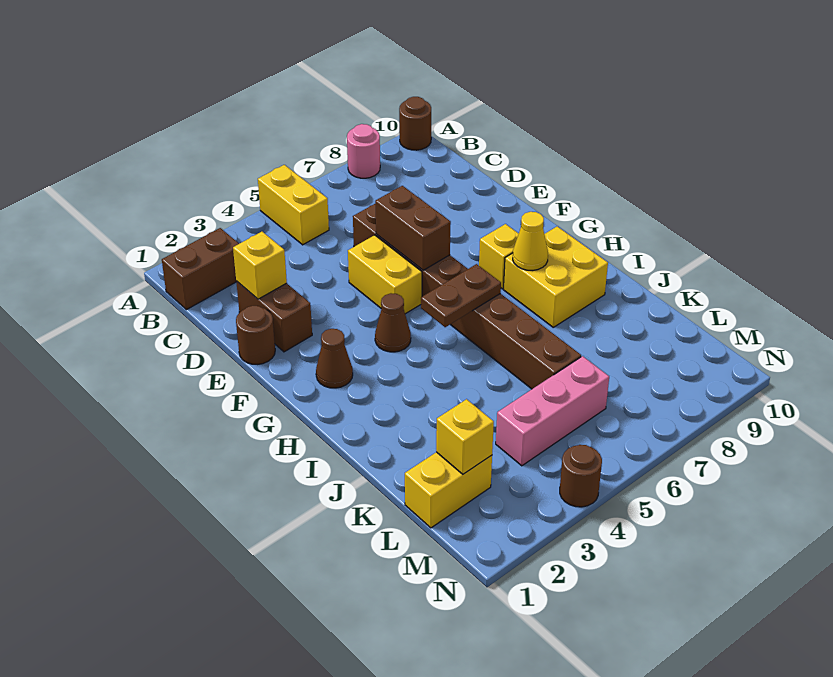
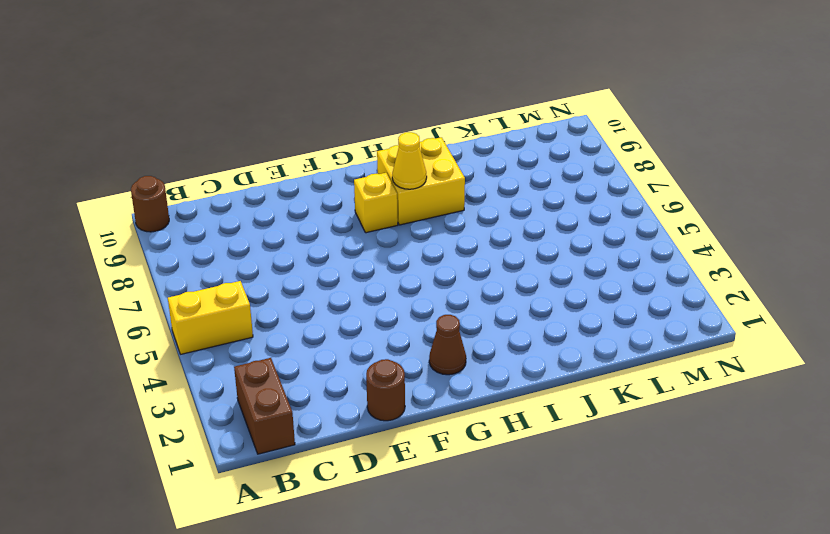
none -> pink 1x1 round brick [347,124,380,178]
none -> brown 1x2 brick [236,281,312,352]
none -> brown 1x8 brick [353,204,581,389]

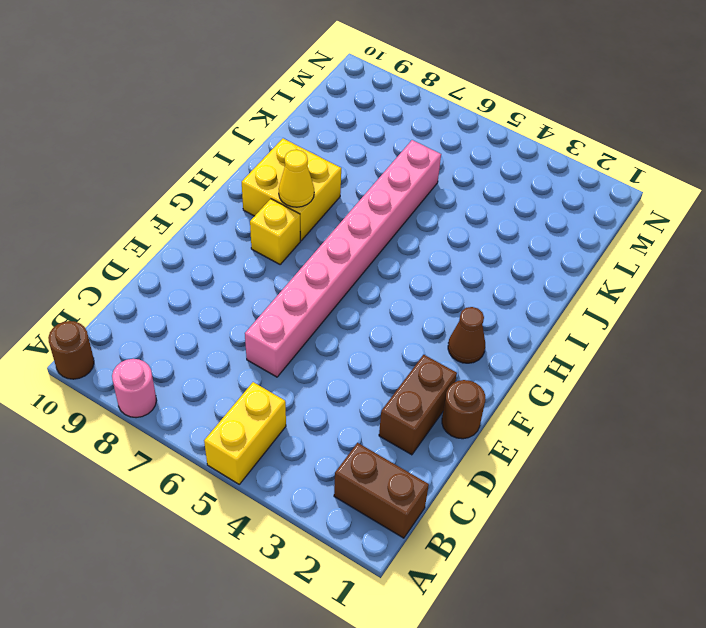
pink 1x8 brick [245,140,441,377] -> brown 1x8 brick [353,204,581,389]
none -> yellow 1x2 brick [348,235,422,314]
none -> brown 1x1 cone [375,293,411,352]
none -> yellow 1x2 brick [405,452,492,528]

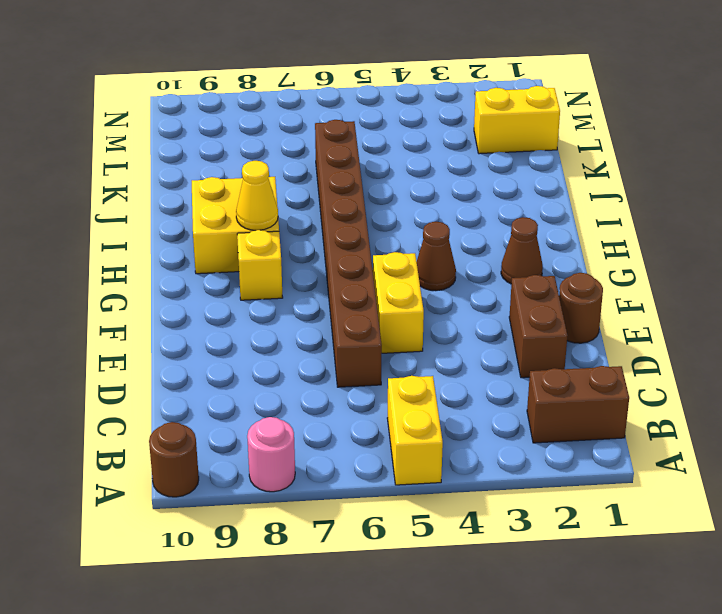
none -> pink 1x3 brick [496,356,609,466]
none -> brown 1x1 round brick [560,445,602,507]
none -> yellow 1x1 brick [233,232,287,299]

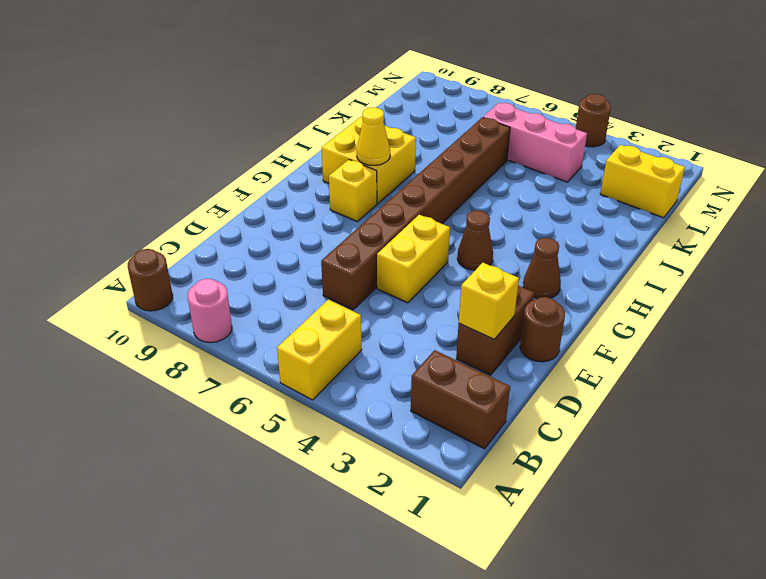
none -> brown 1x2 brick [375,186,451,270]
none -> brown 1x2 plate [421,264,501,327]
none -> yellow 1x1 brick [436,399,494,474]

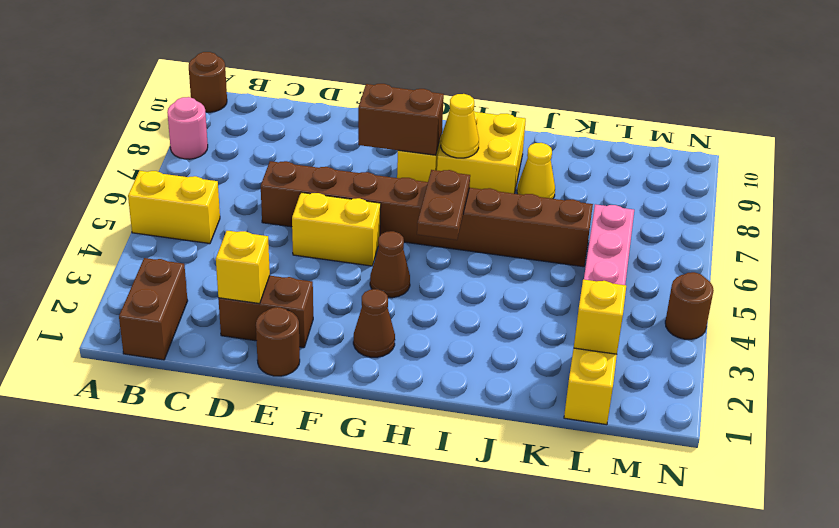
brown 1x2 brick [358,84,444,155] -> brown 1x2 brick moved to [375,186,451,270]
yellow 1x1 cone [517,143,555,199] -> none

